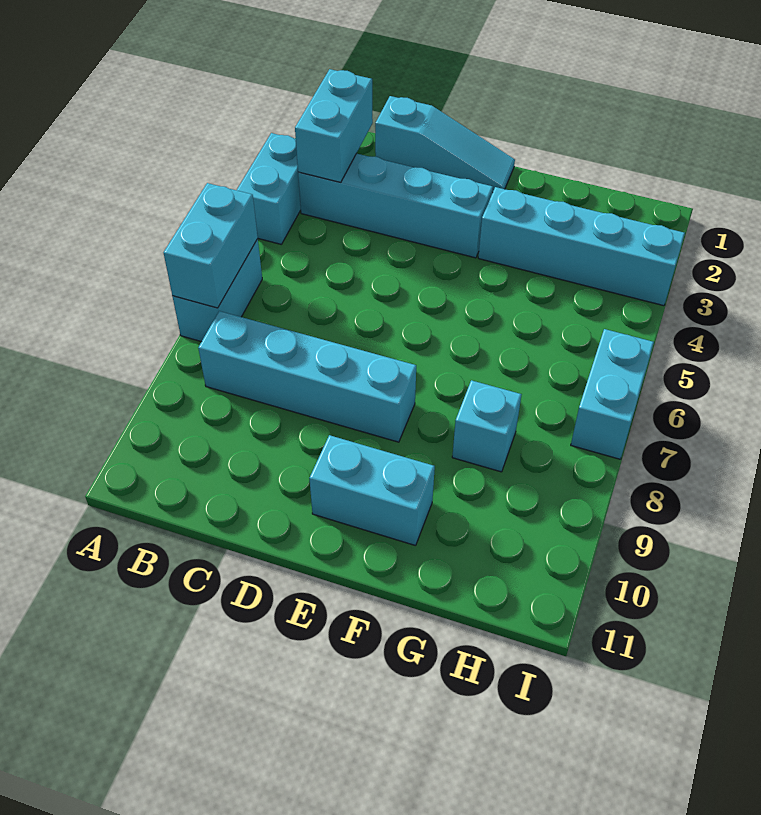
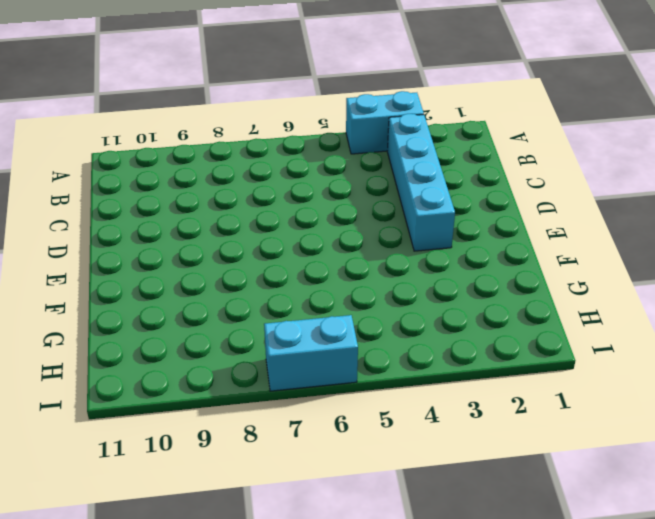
none -> cyan 1x2 brick [172,239,262,342]
none -> cyan 1x4 brick [198,311,416,442]

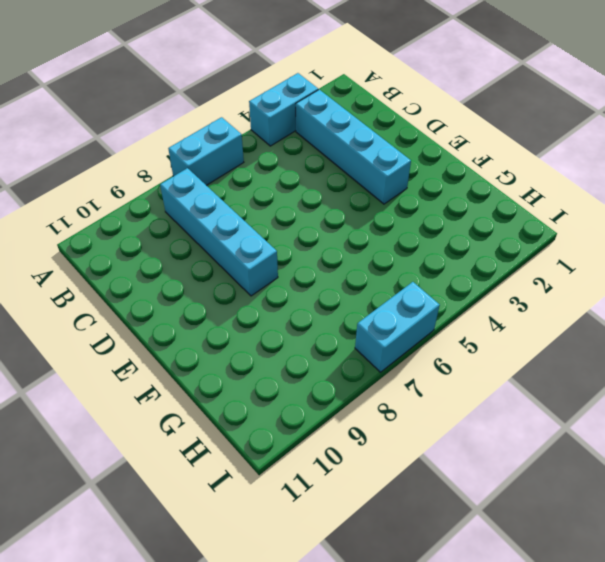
none -> cyan 1x3 slope [375,96,515,193]
none -> cyan 1x2 brick [309,435,435,546]

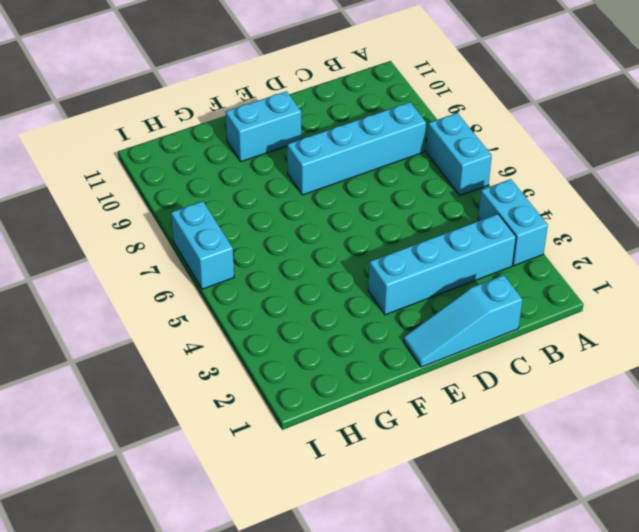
none -> cyan 1x4 brick [478,187,685,306]
none -> cyan 1x1 brick [452,380,522,472]

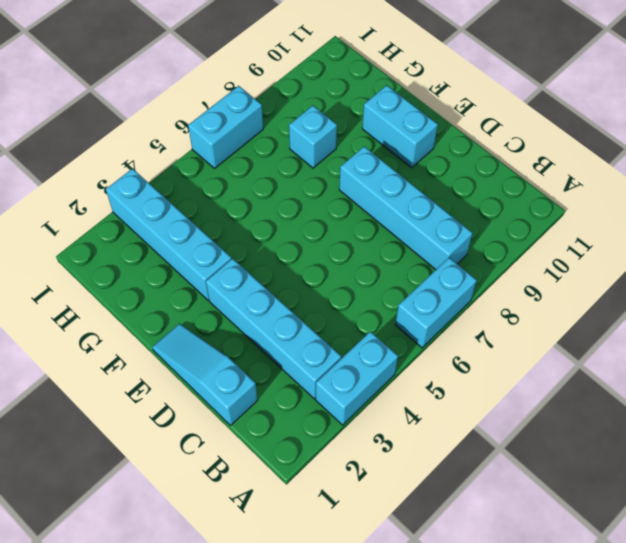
none -> cyan 1x2 brick [164,183,258,308]
none -> cyan 1x2 brick [295,69,373,182]

